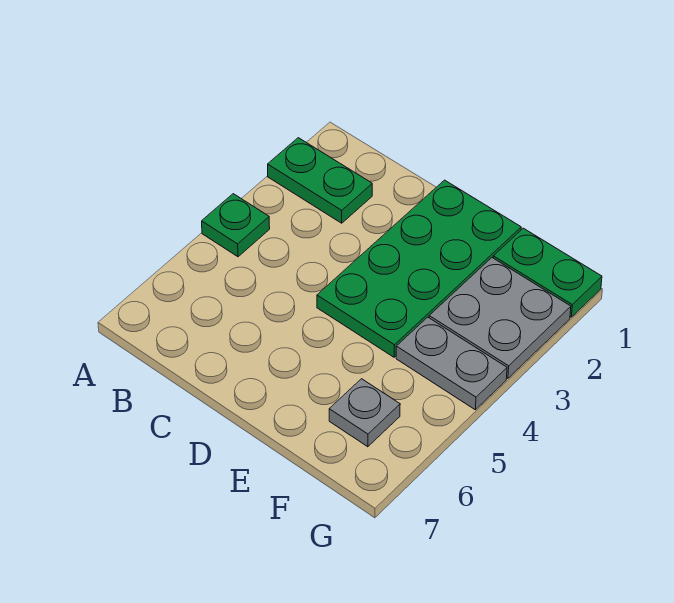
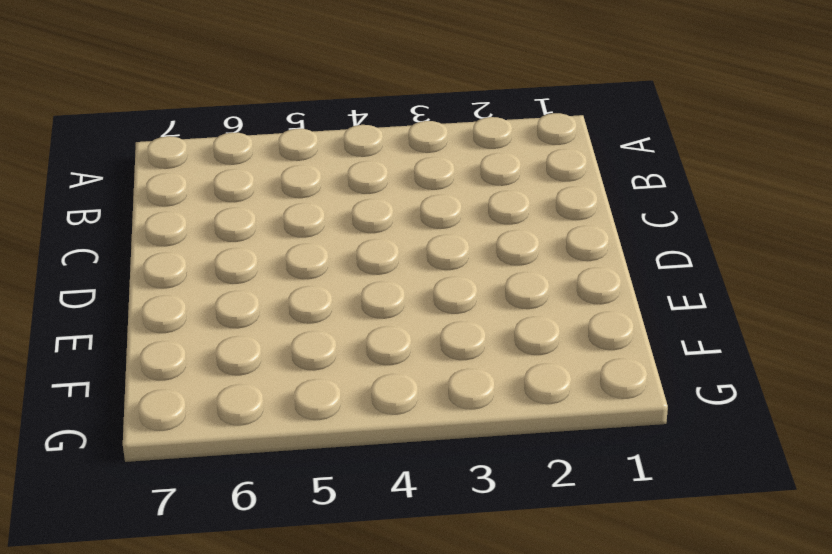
none -> green 1x2 plate [268,138,372,223]
none -> green 1x1 plate [202,194,270,257]

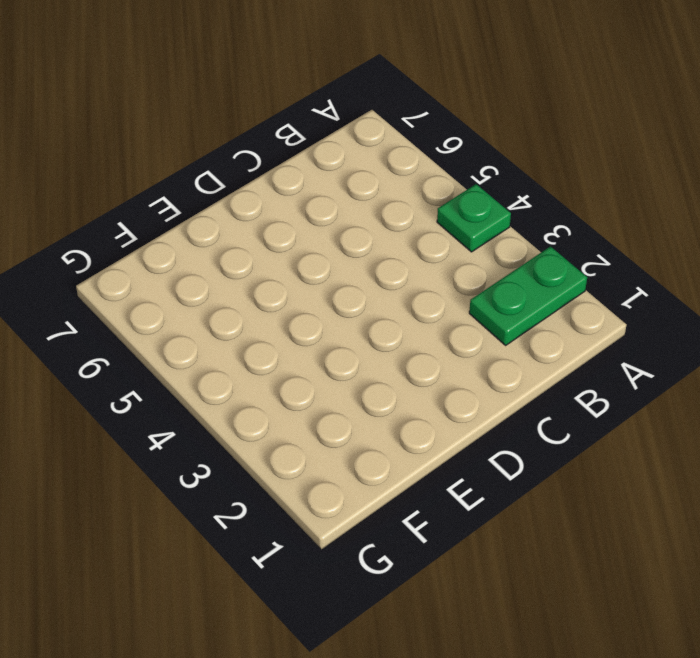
none -> green 2x4 plate [317,180,521,357]
none -> green 1x2 plate [493,228,602,317]

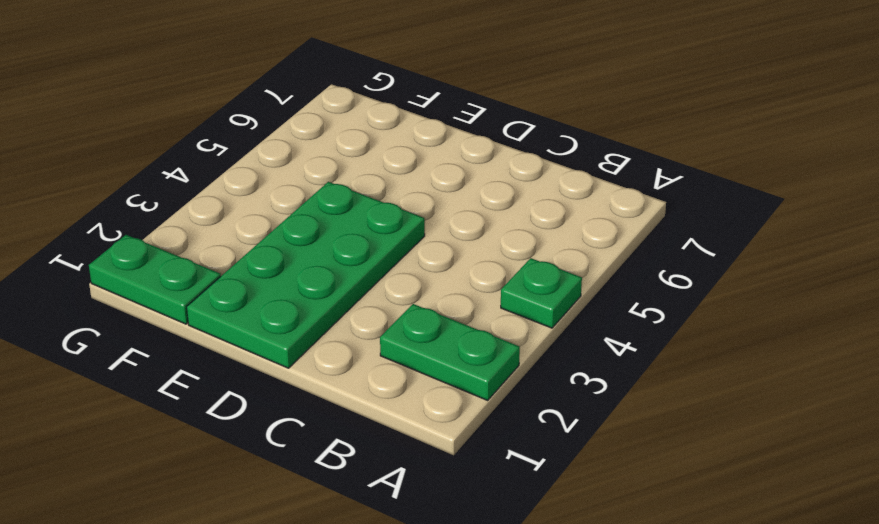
none -> grey 2x2 plate [429,258,571,378]
none -> grey 1x2 plate [396,317,507,410]

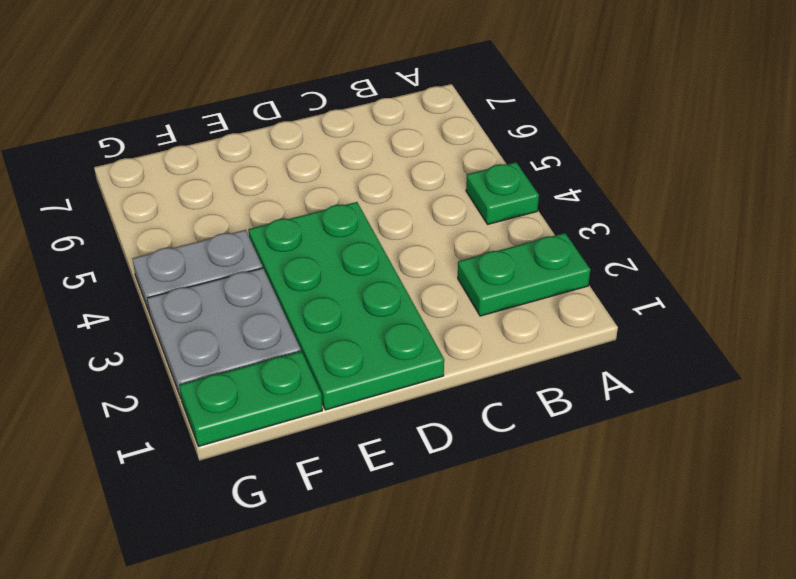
none -> grey 1x1 plate [329,379,400,447]

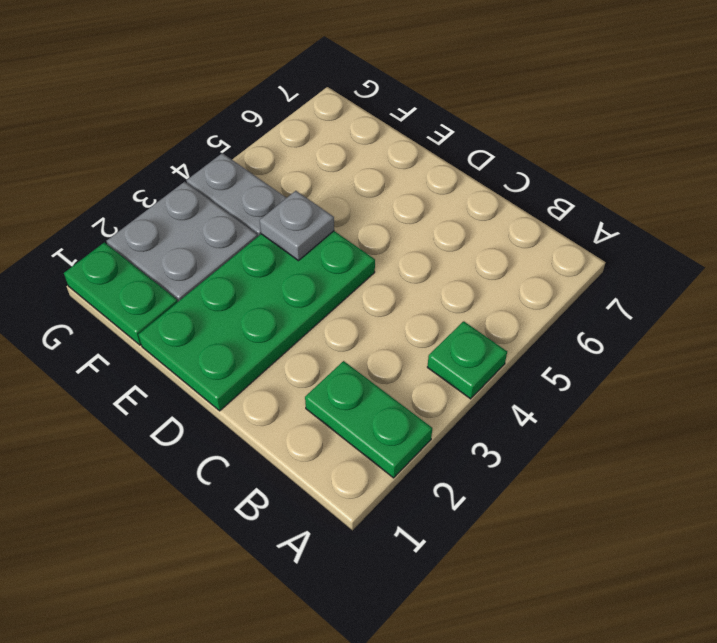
grey 1x1 plate [260,191,334,261] -> grey 1x1 plate moved to [329,379,400,447]

